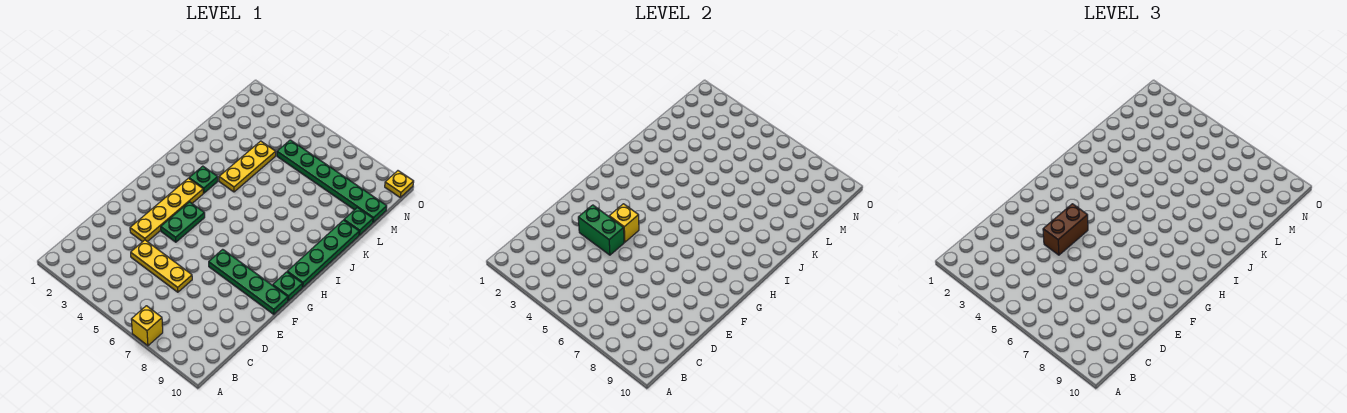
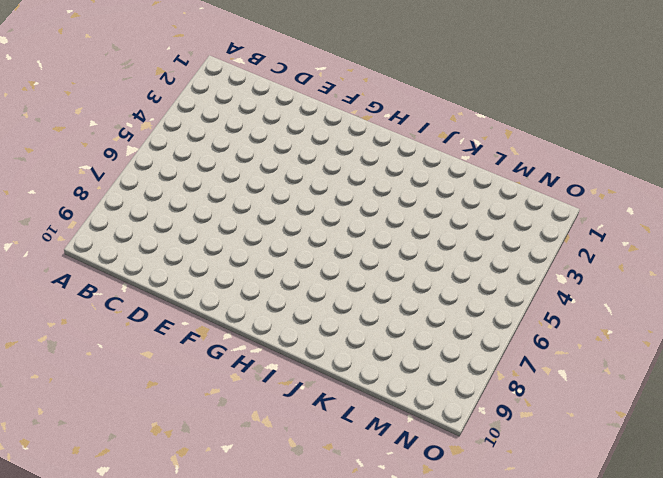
none -> yellow 1x1 brick [131,306,163,346]
none -> yellow 1x3 plate [131,240,192,292]
none -> yellow 1x4 plate [130,178,203,242]

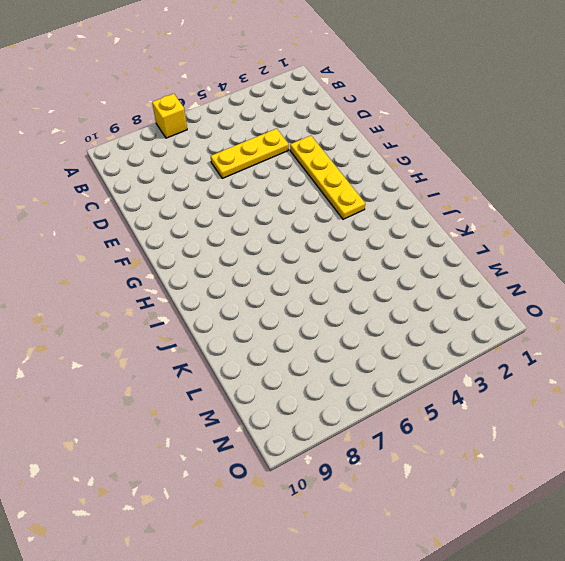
none -> green 1x2 plate [161,202,205,242]
none -> green 1x4 plate [209,249,288,314]
none -> green 1x1 plate [273,272,302,301]

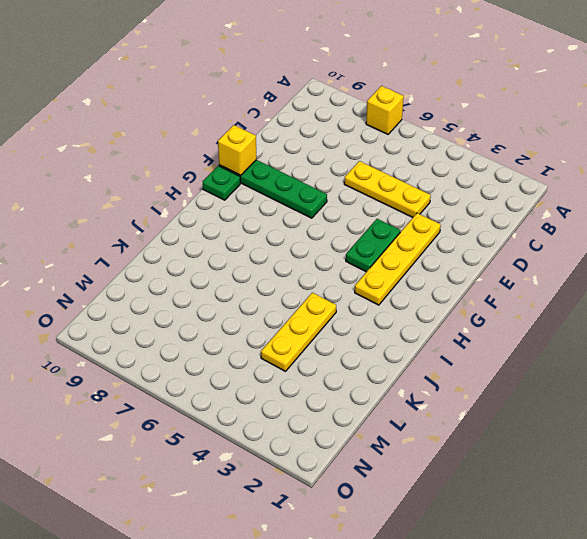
yellow 1x1 brick [218,125,256,175] -> yellow 1x1 brick moved to [609,204,639,242]
none -> green 1x4 plate [287,220,359,287]
none -> green 1x1 plate [189,166,218,193]
none -> green 1x1 plate [344,208,373,235]

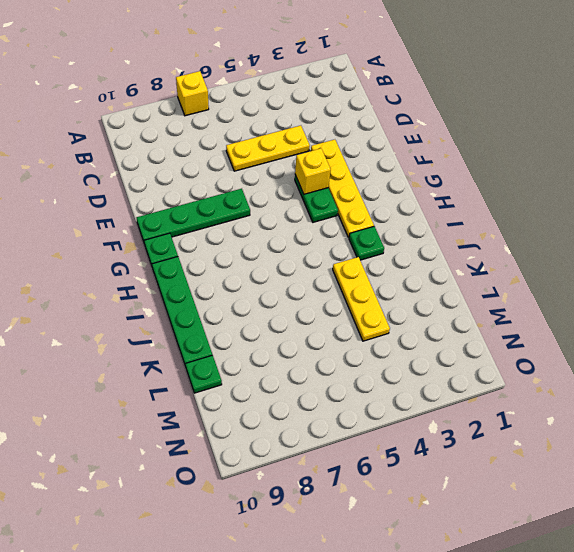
none -> green 1x6 plate [277,140,387,222]
none -> yellow 1x1 plate [385,171,414,197]
none -> green 1x2 brick [578,205,624,255]

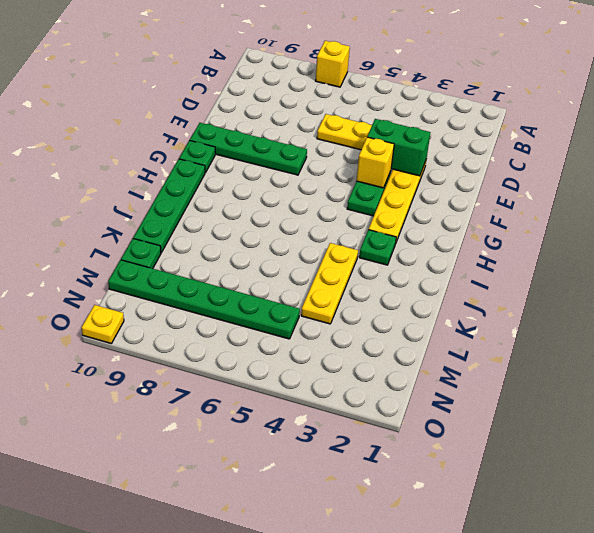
none -> brown 1x2 brick [1043,204,1088,255]

